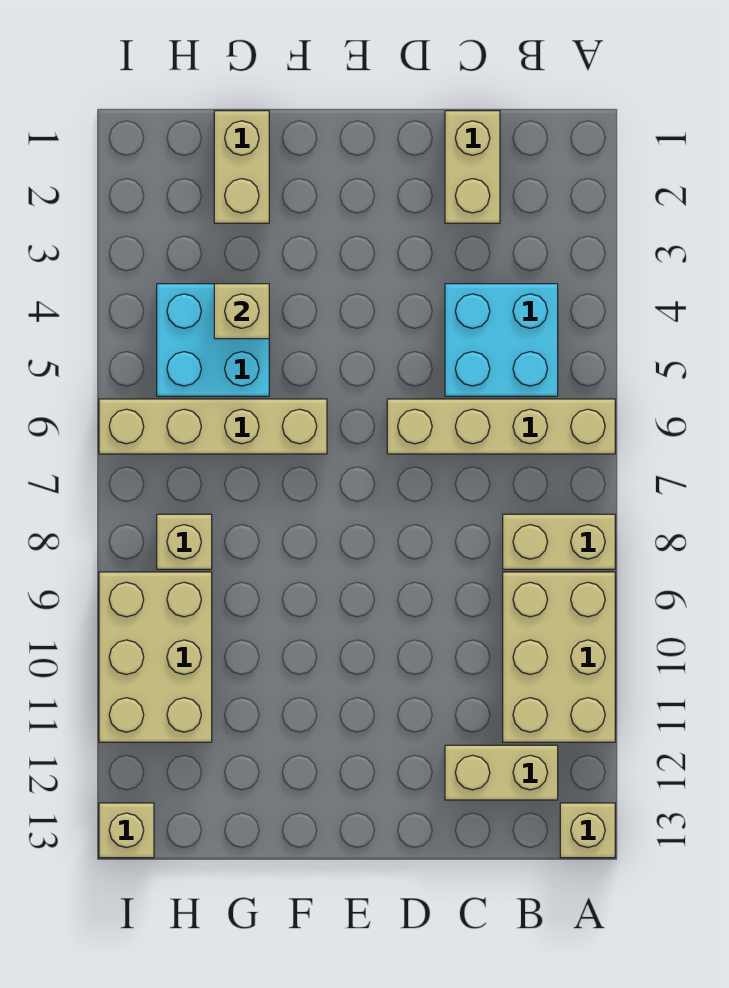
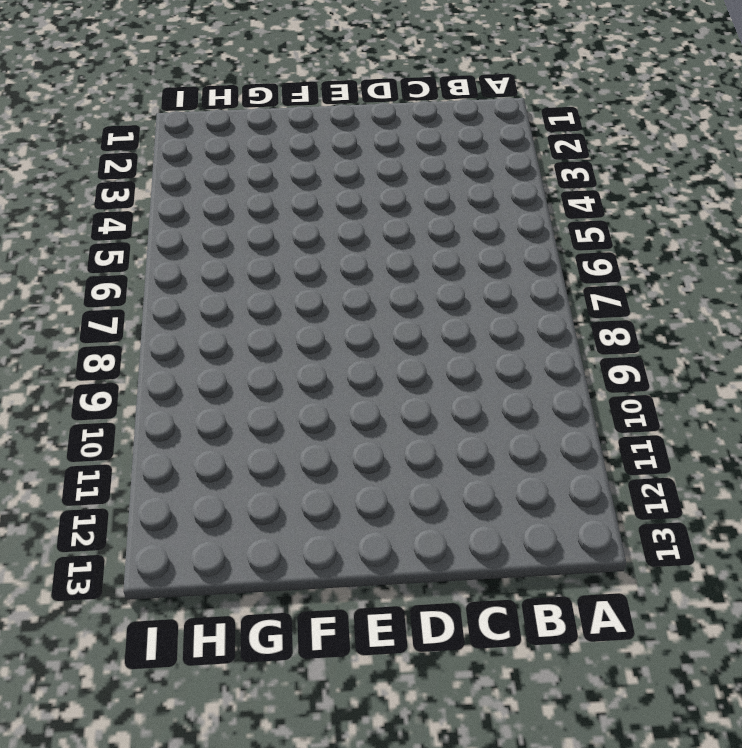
none -> tan 1x4 brick [387,399,615,454]
none -> tan 1x2 brick [503,514,615,569]
none -> tan 2x3 brick [503,572,615,742]

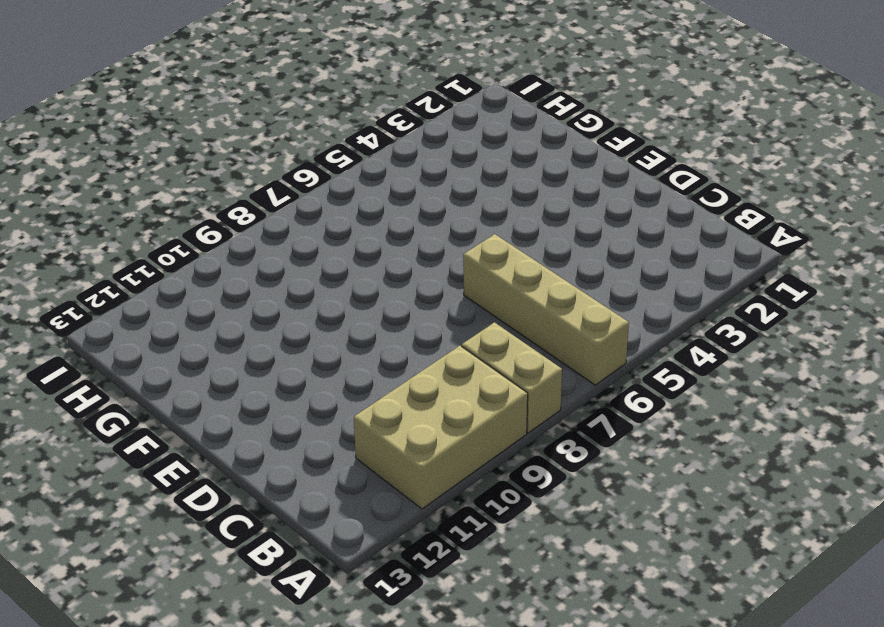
none -> tan 1x1 brick [560,803,615,858]
none -> cyan 2x2 brick [445,284,558,396]
none -> tan 1x2 brick [445,745,558,800]

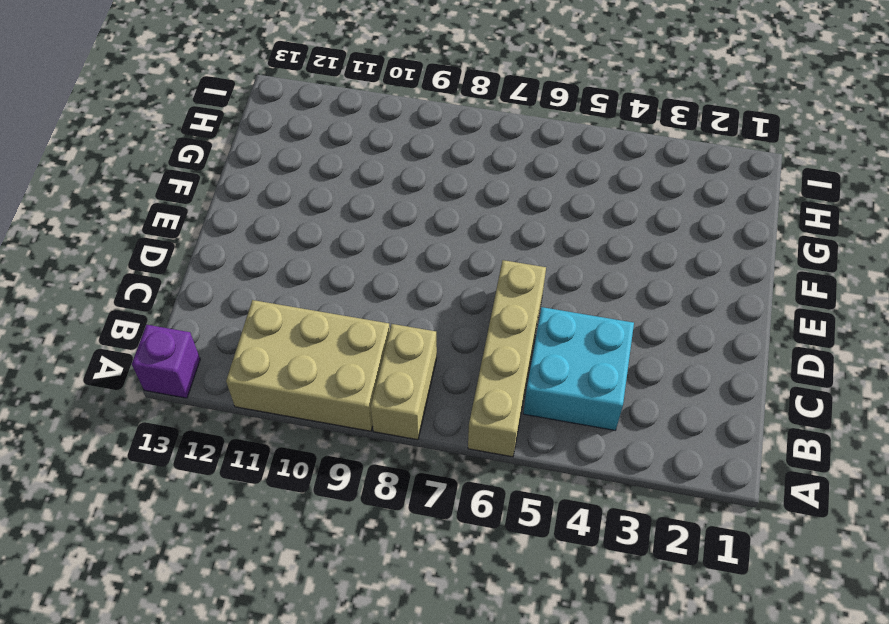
purple 1x1 brick [132,325,200,398] -> tan 1x1 brick [560,803,615,858]
none -> tan 1x2 brick [445,745,558,800]
none -> tan 1x2 brick [445,111,500,223]
none -> tan 1x4 brick [99,399,327,454]

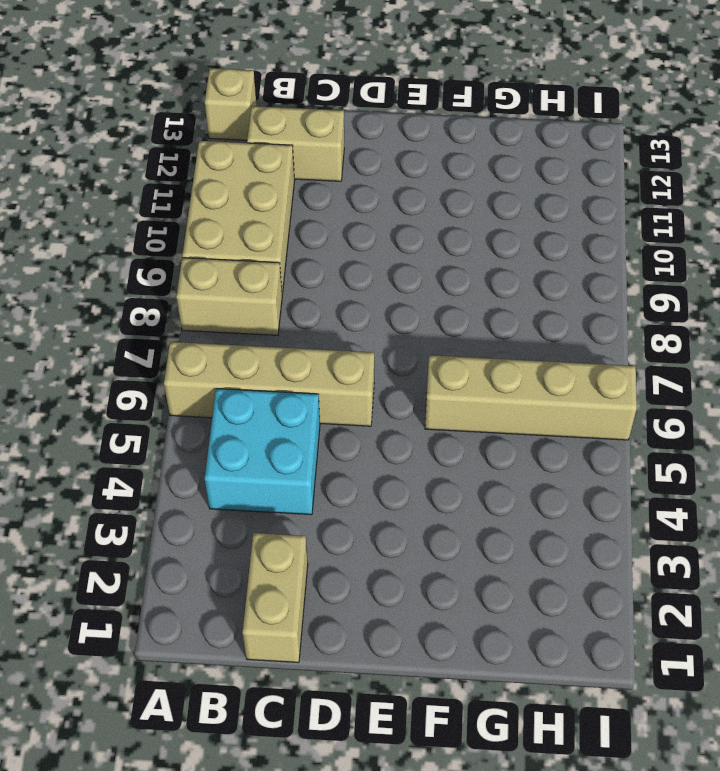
none -> tan 1x2 brick [214,111,269,223]
none -> cyan 2x2 brick [157,284,269,396]
none -> tan 1x1 brick [157,514,212,569]

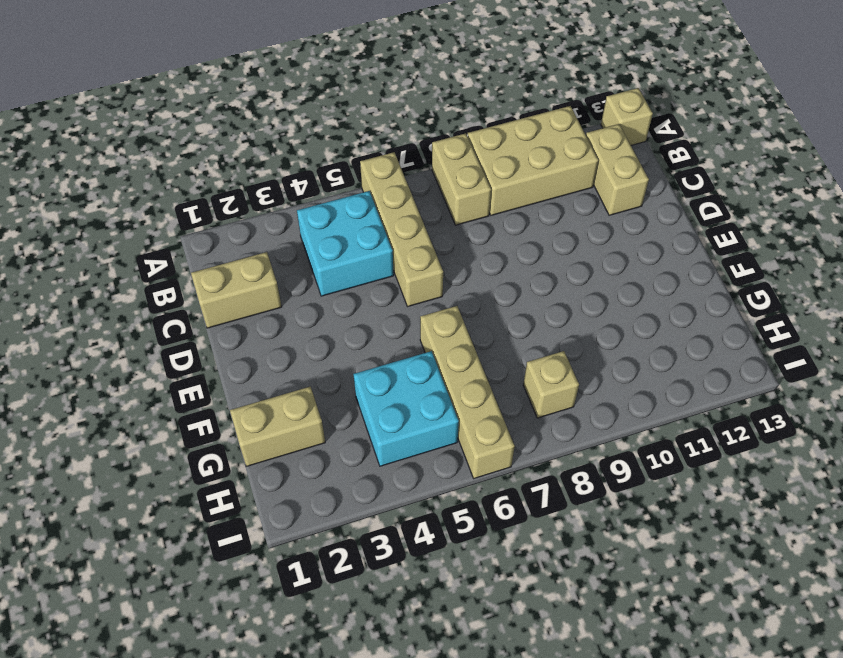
none -> tan 2x3 brick [99,572,212,742]
none -> tan 1x1 brick [99,803,154,858]
none -> tan 1x1 brick [214,284,269,339]

